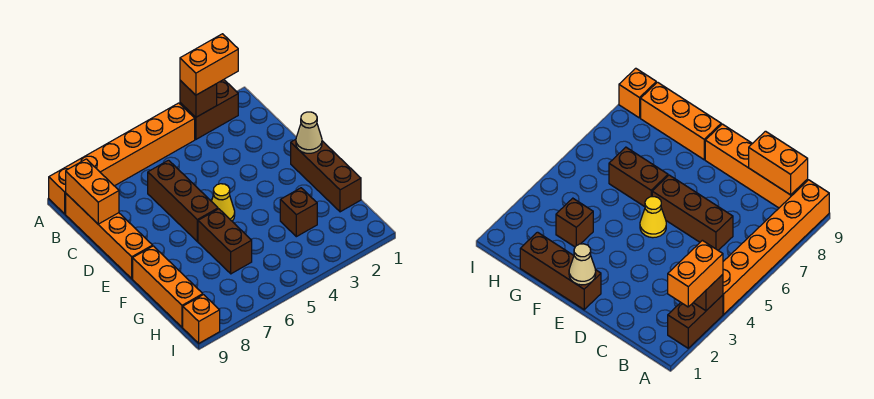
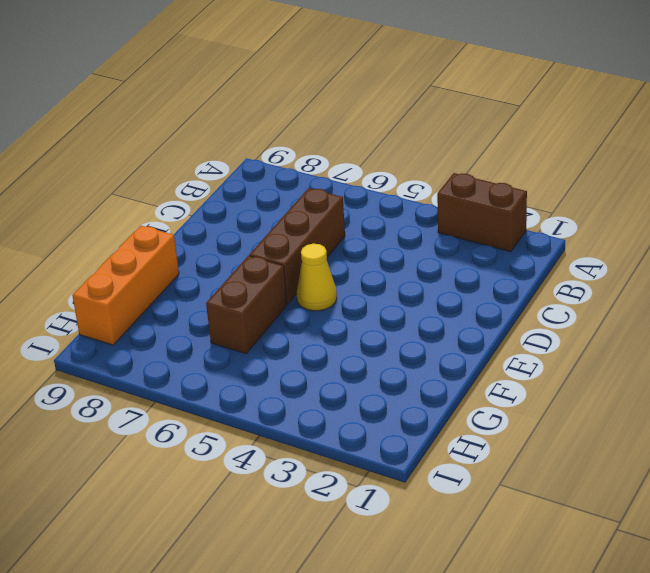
none -> orange 1x6 brick [49,103,195,214]
none -> orange 1x4 brick [66,194,153,279]
none -> brown 1x3 brick [291,139,361,212]

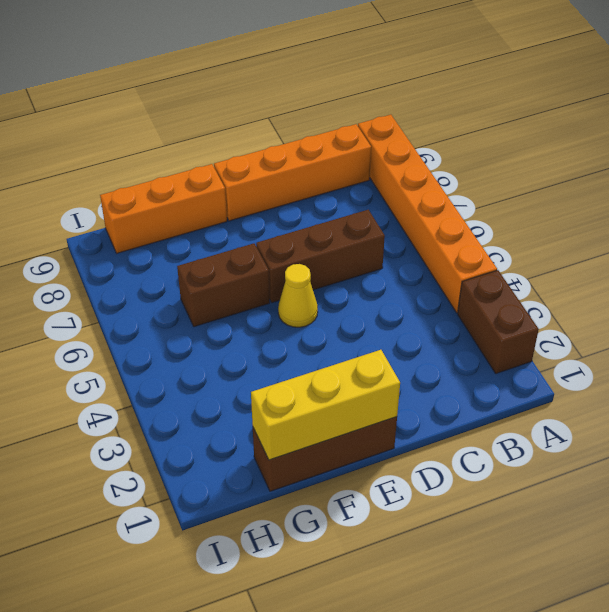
yellow 1x3 brick [251,350,400,460] -> tan 1x1 cone [296,112,322,153]
none -> brown 1x1 brick [280,188,317,237]
none -> orange 1x1 brick [183,295,220,343]
none -> brown 1x1 brick [180,80,217,117]

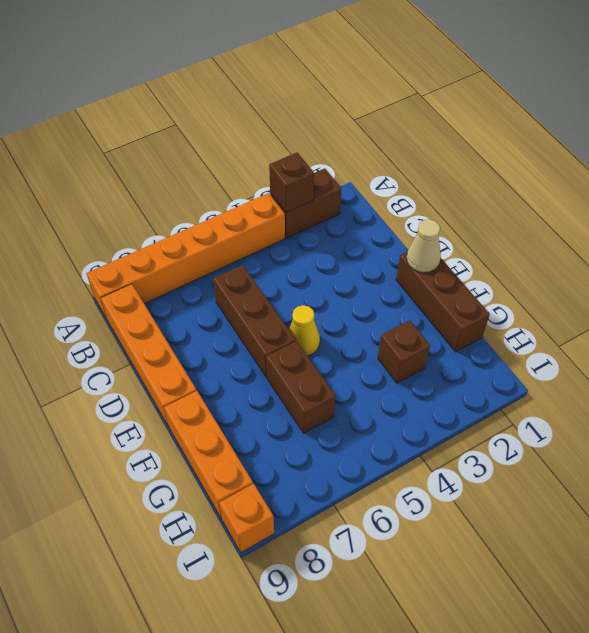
none -> orange 1x2 brick [66,159,119,224]
none -> orange 1x2 brick [180,34,238,95]

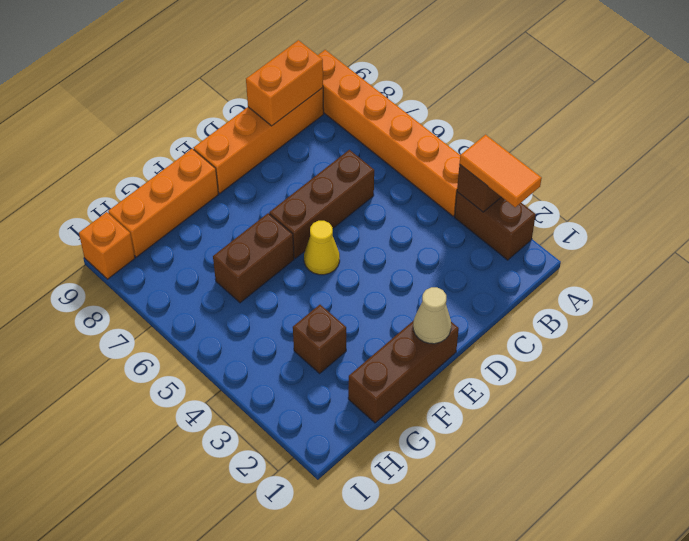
orange 1x2 tile [460,135,542,207] -> orange 1x2 brick [180,34,238,95]

